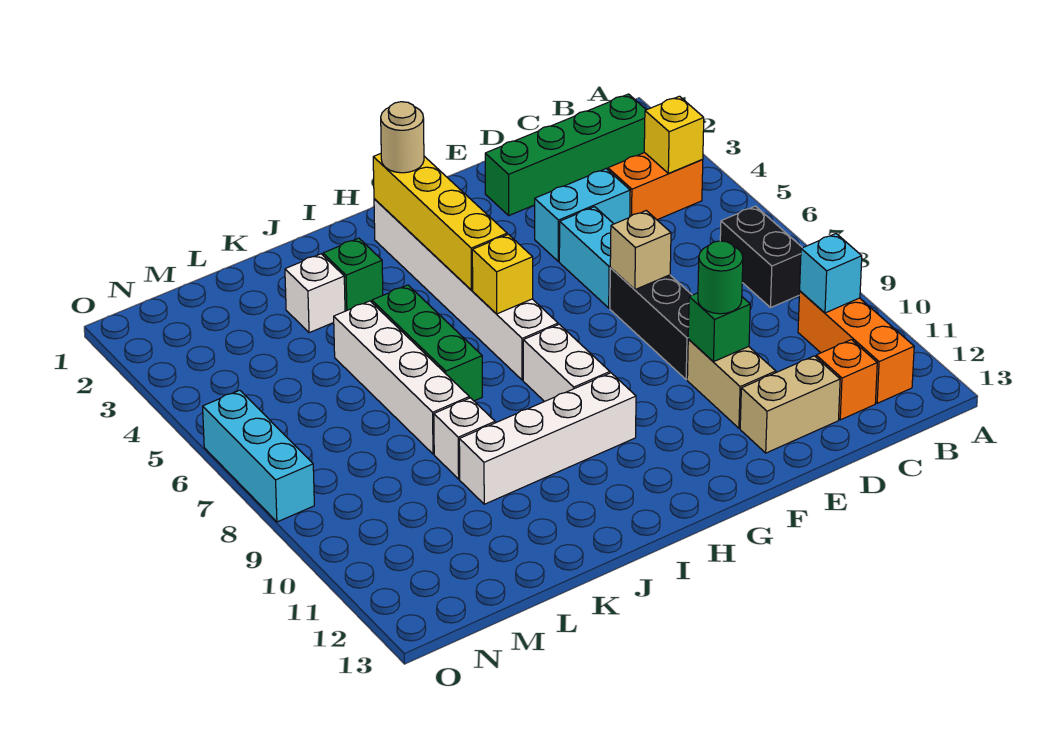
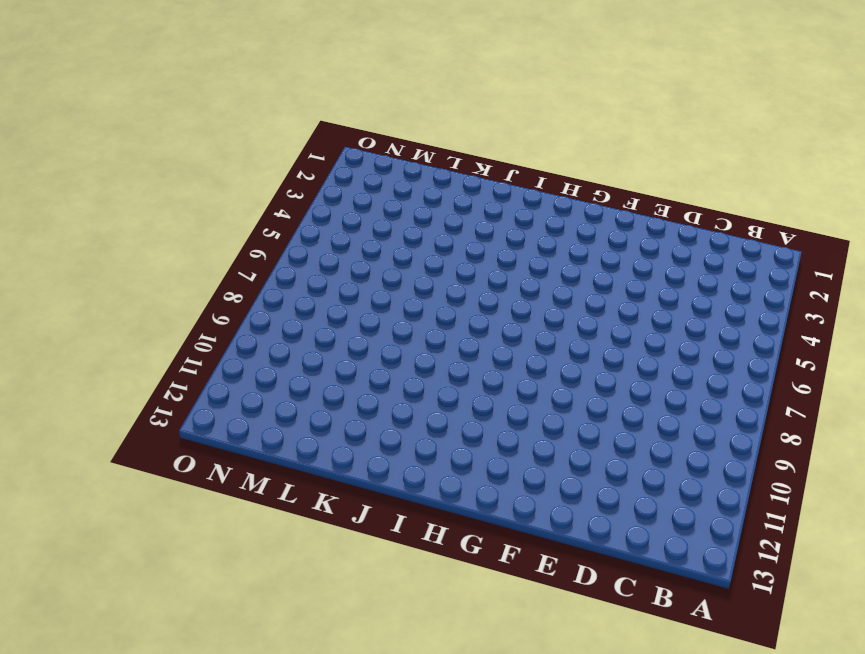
none -> green 1x4 brick [485,94,646,215]
none -> orange 1x2 brick [608,153,703,220]
none -> black 1x2 brick [720,206,802,307]

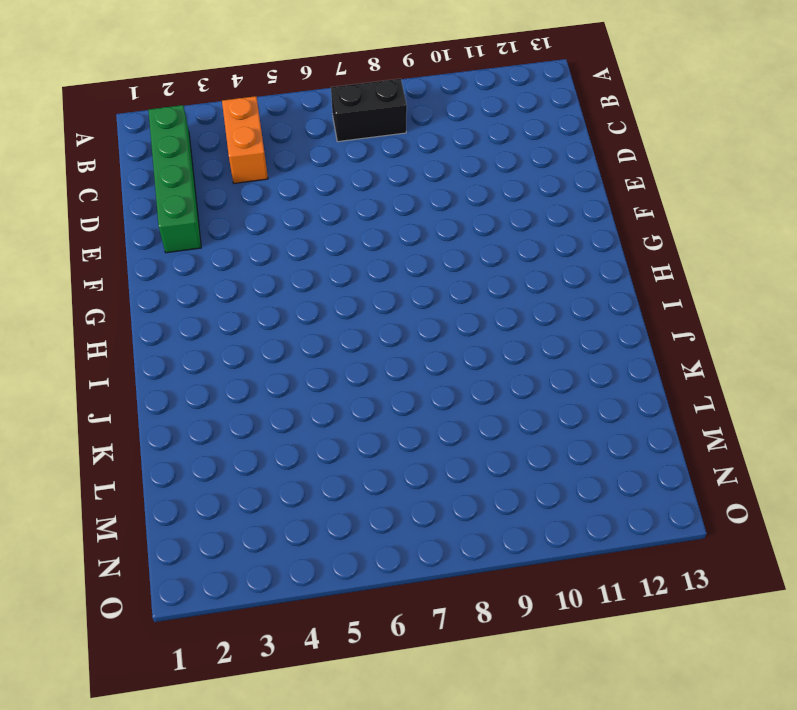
none -> orange 1x3 brick [798,291,914,403]
none -> orange 1x1 brick [816,340,877,420]
none -> cyan 1x2 brick [535,169,630,261]

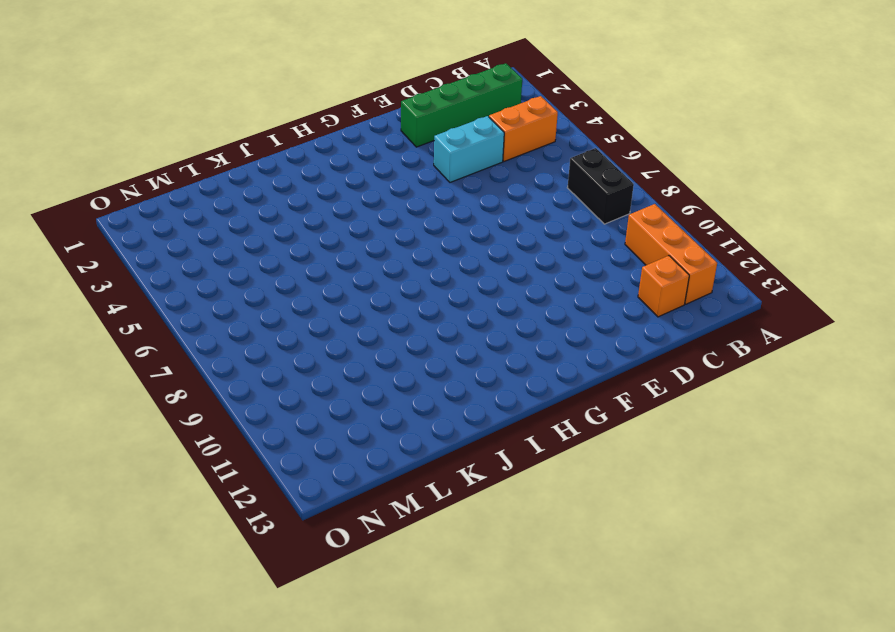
none -> tan 1x2 brick [740,356,840,453]
none -> cyan 1x2 brick [559,207,613,308]
none -> black 1x3 brick [610,268,692,380]

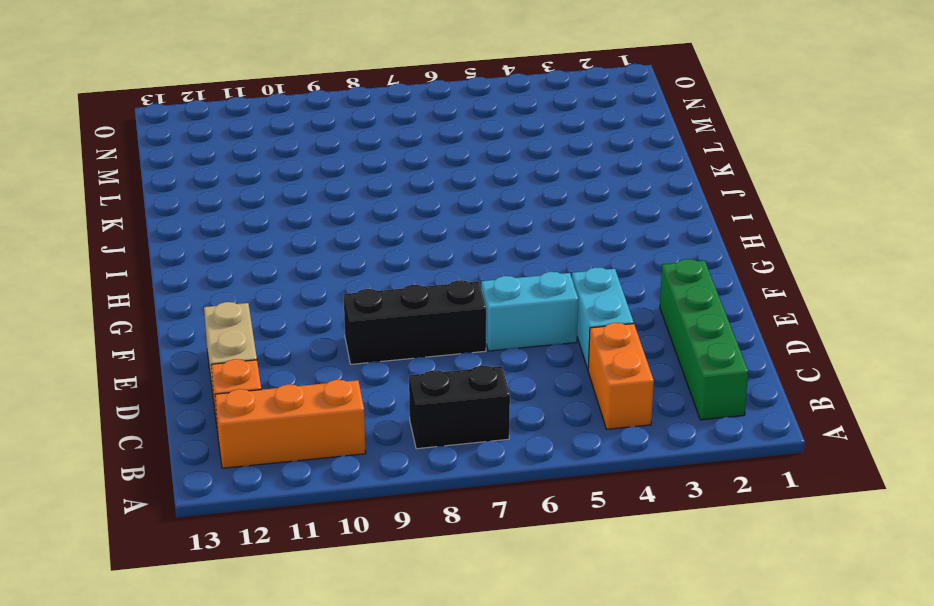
none -> tan 1x2 brick [687,339,776,428]
none -> white 1x6 brick [374,199,558,380]
none -> white 1x2 brick [523,324,610,402]

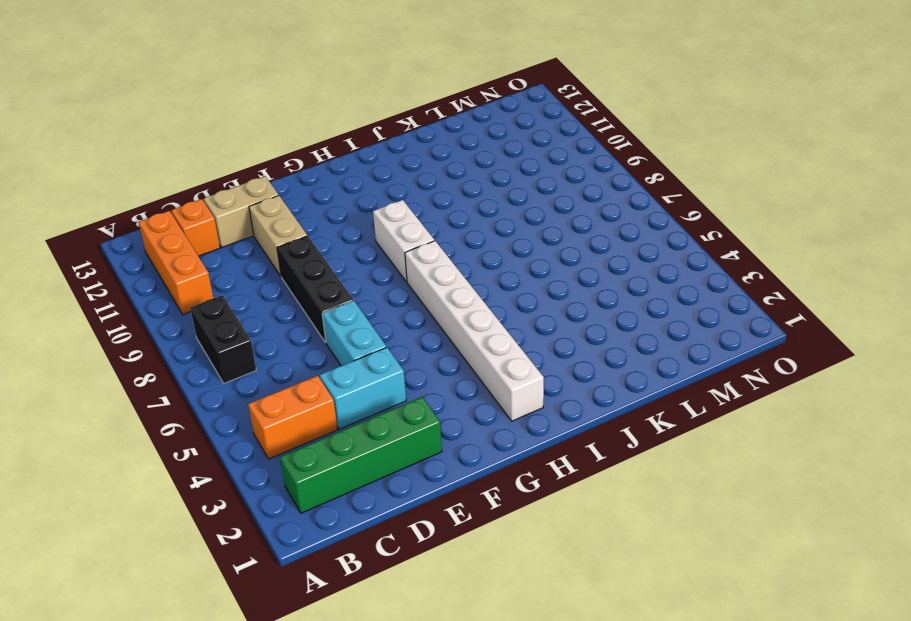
none -> white 1x4 brick [459,373,636,504]
none -> green 1x1 brick [323,238,383,311]
none -> green 1x3 brick [372,285,482,401]

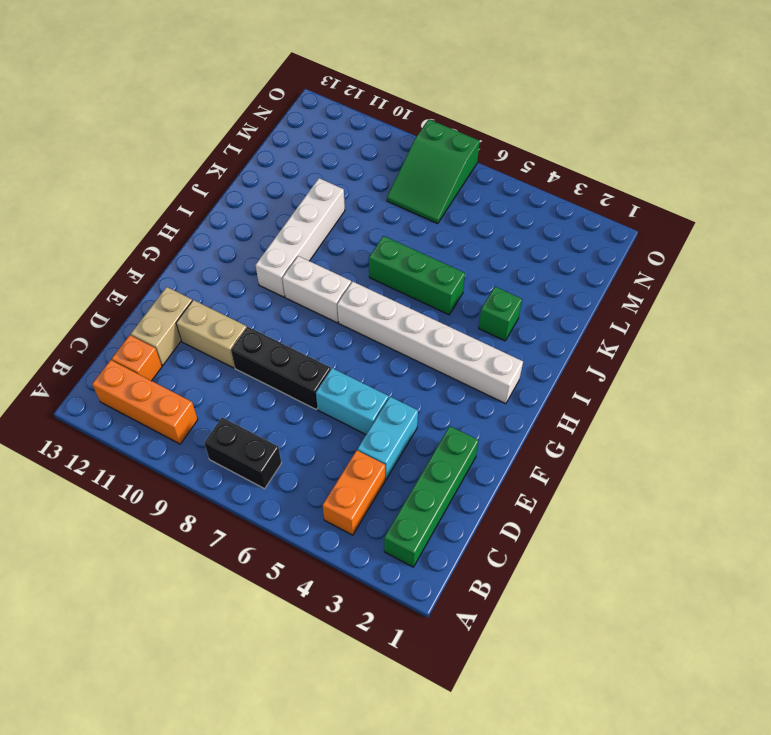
green 2x3 slope [387,119,480,224] -> cyan 1x3 brick [203,390,314,522]
none -> white 1x1 brick [285,254,345,333]
none -> white 1x4 brick [334,301,469,454]
none -> white 1x1 brick [434,398,495,479]

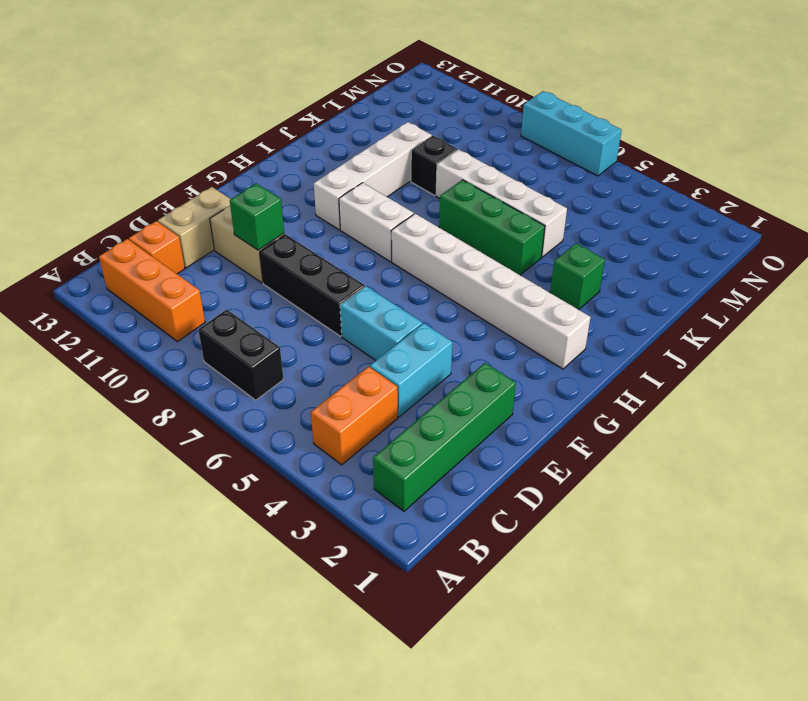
black 1x1 brick [411,136,457,196] -> white 1x1 brick [434,398,495,479]
none -> white 1x1 brick [285,254,345,333]
none -> yellow 1x1 brick [644,96,704,173]
none -> cyan 1x1 brick [800,234,862,313]

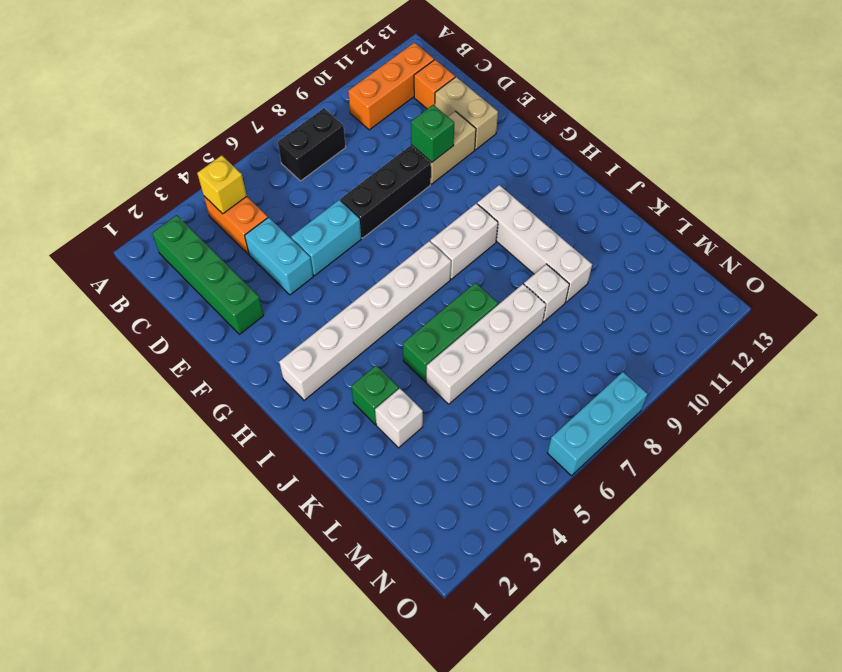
none -> cyan 1x1 brick [800,234,862,313]
none -> tan 1x1 brick [610,211,671,290]
none -> yellow 1x4 brick [373,154,507,290]

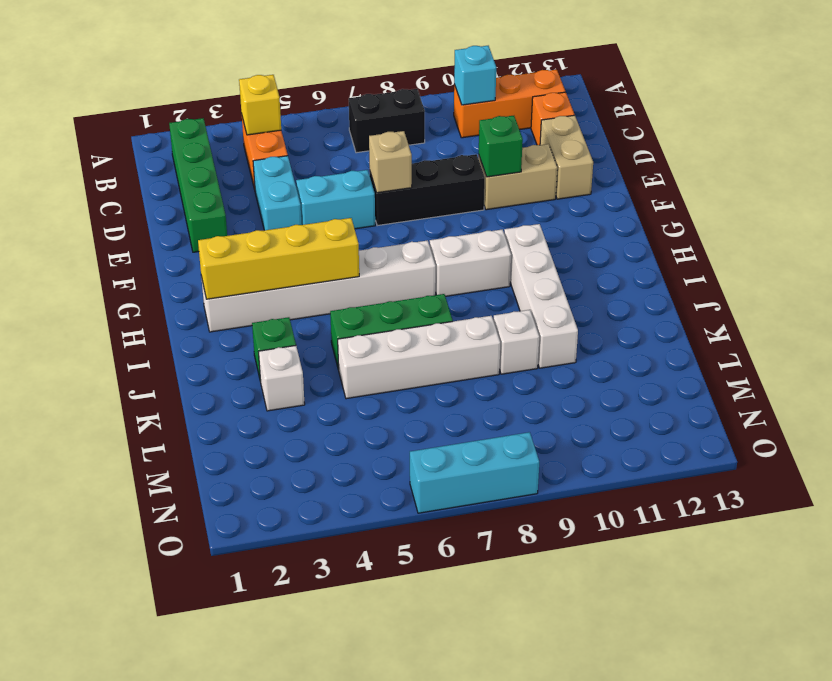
none -> yellow 1x1 brick [472,234,533,314]
none -> green 1x1 round brick [698,241,743,314]
none -> tan 1x1 round brick [381,102,424,173]

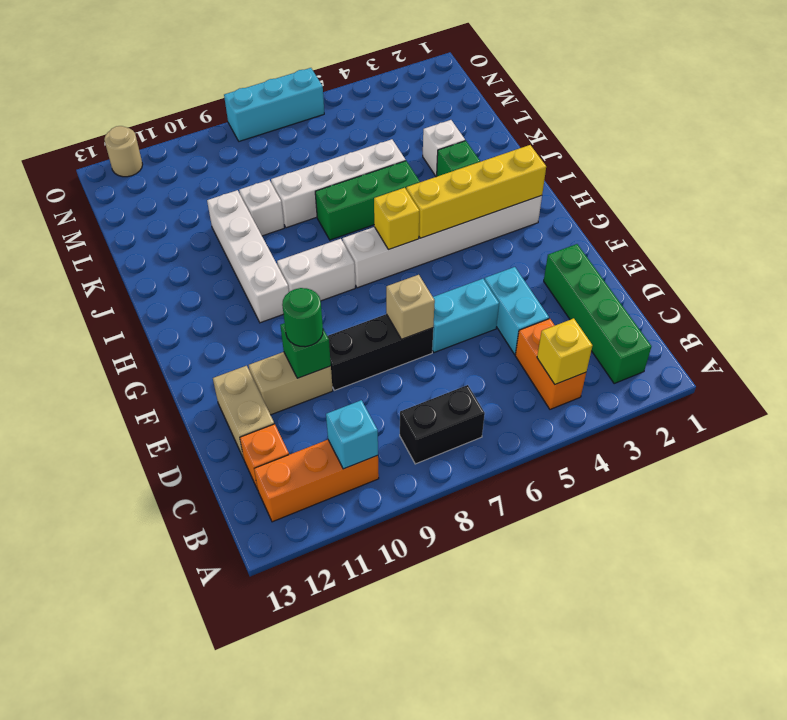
tan 1x1 round brick [104,126,143,177] -> tan 1x1 round brick moved to [381,102,424,173]

